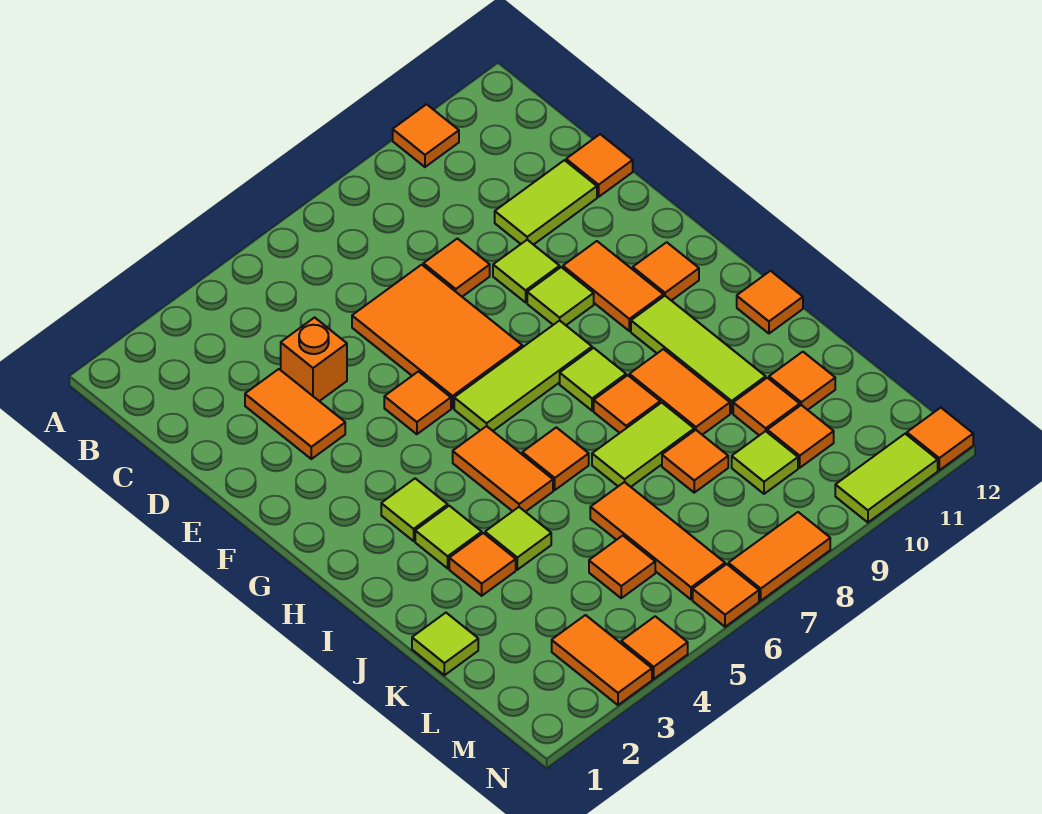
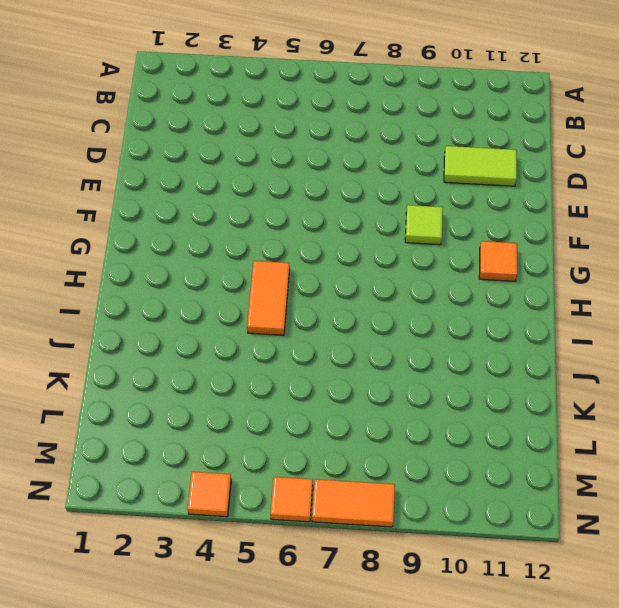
none -> orange 1x1 tile [393,104,459,167]
none -> orange 1x2 tile [245,369,345,459]
none -> orange 1x1 brick [281,318,347,401]
none -> orange 2x3 tile [352,265,522,408]

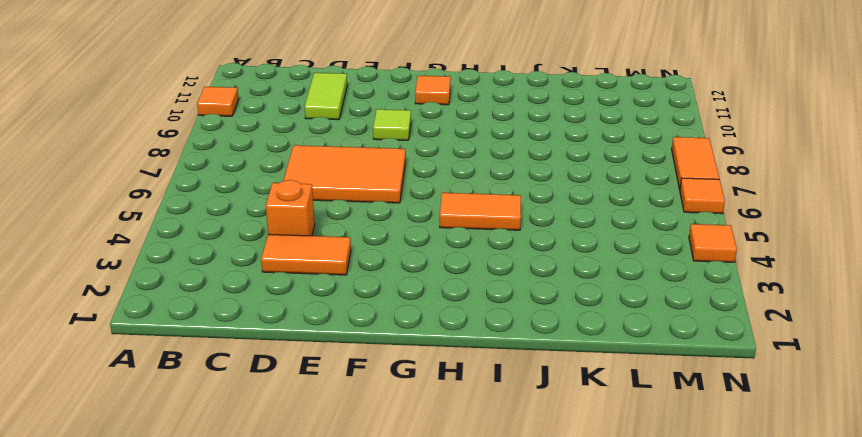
none -> orange 1x1 tile [423,239,490,297]
none -> orange 1x1 tile [566,134,633,197]
none -> lime 1x1 tile [493,240,560,302]
none -> orange 1x1 tile [384,372,451,434]

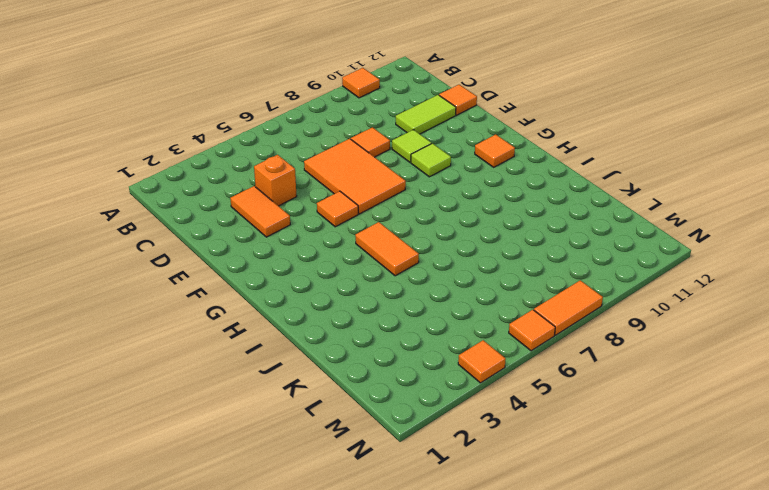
none -> orange 1x2 tile [563,241,663,331]
none -> lime 1x3 tile [454,320,592,431]
none -> lime 1x1 tile [381,478,448,541]
none -> lime 1x1 tile [560,348,626,411]

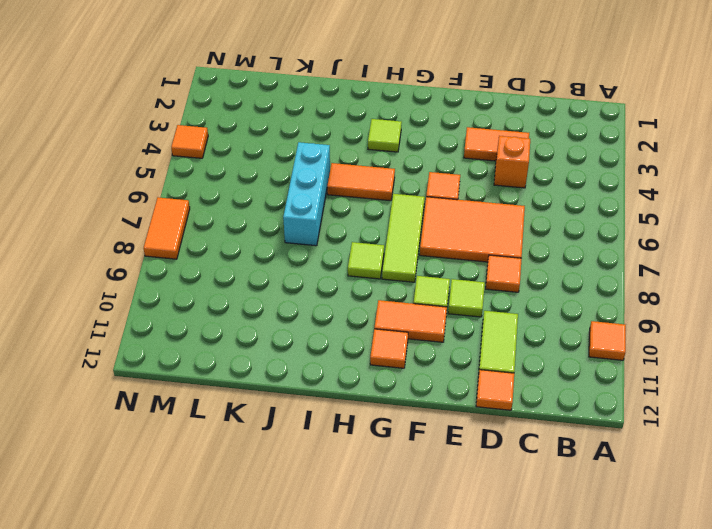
cyan 1x3 brick [283,142,330,246] -> lime 1x2 tile [592,403,694,487]
none -> lime 1x3 tile [631,296,766,413]
none -> lime 1x1 tile [415,506,482,568]
none -> orange 1x1 tile [522,427,589,490]
none -> orange 1x1 tile [594,375,660,433]

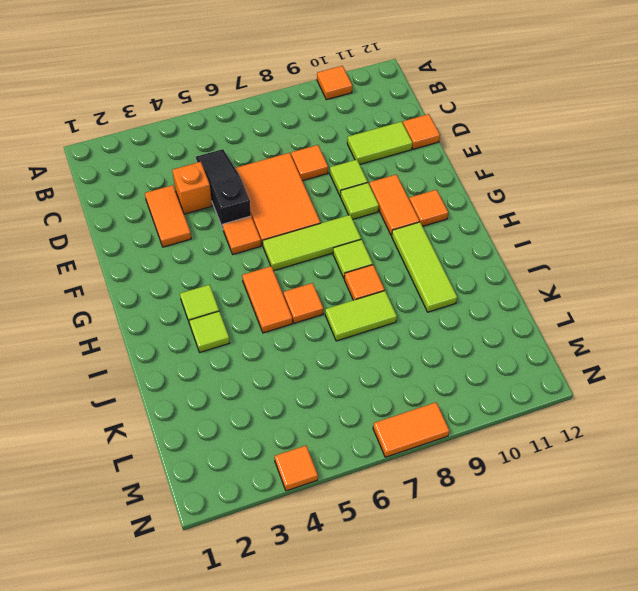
black 1x3 slope [196,149,251,228] -> none
none -> orange 1x2 tile [629,349,730,435]
none -> orange 1x1 tile [737,271,803,333]
none -> orange 1x1 tile [449,533,516,596]
none -> lime 1x1 tile [485,507,551,570]

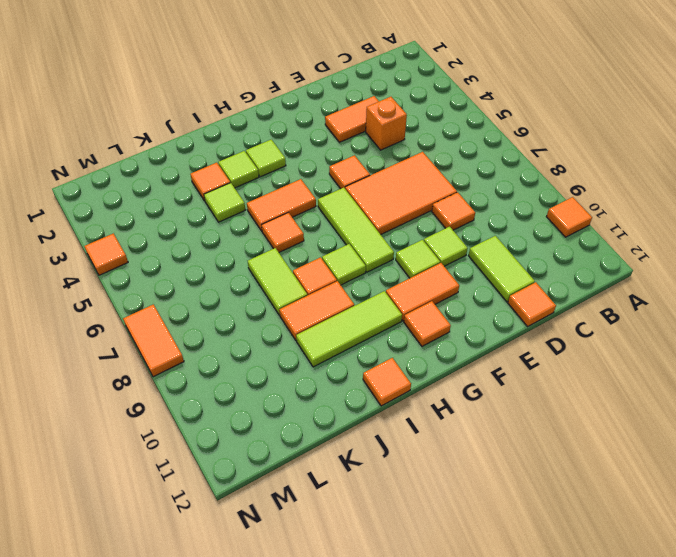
none -> lime 1x1 tile [412,613,478,675]
none -> orange 1x3 tile [590,482,725,599]
none -> orange 1x1 tile [662,430,728,493]
none -> orange 1x1 tile [733,378,800,435]

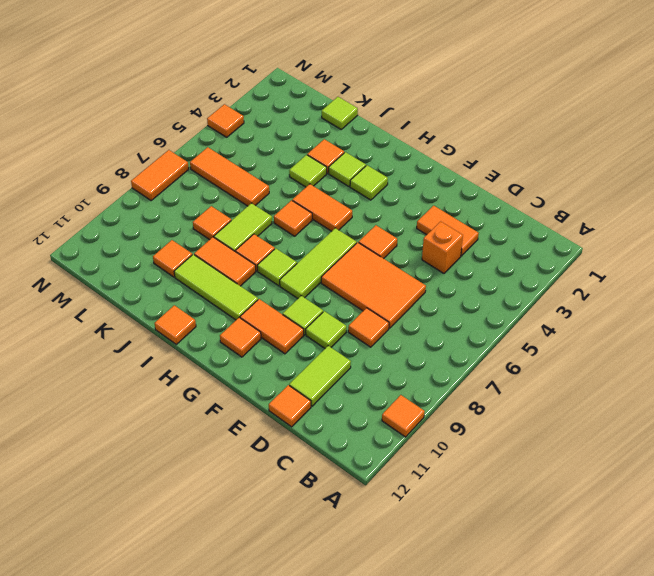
none -> orange 1x1 tile [769,352,835,410]
none -> orange 1x1 tile [589,536,655,598]
none -> lime 1x1 tile [732,431,798,494]
none -> orange 1x1 tile [767,405,834,468]

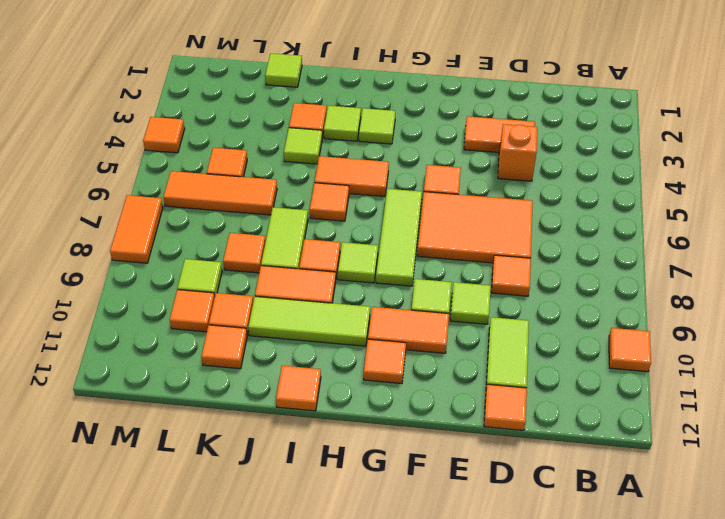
none -> orange 1x2 tile [552,615,652,705]
none -> orange 1x1 tile [693,564,759,627]
none -> lime 1x2 tile [835,434,938,522]
none -> orange 1x1 tile [907,408,973,470]

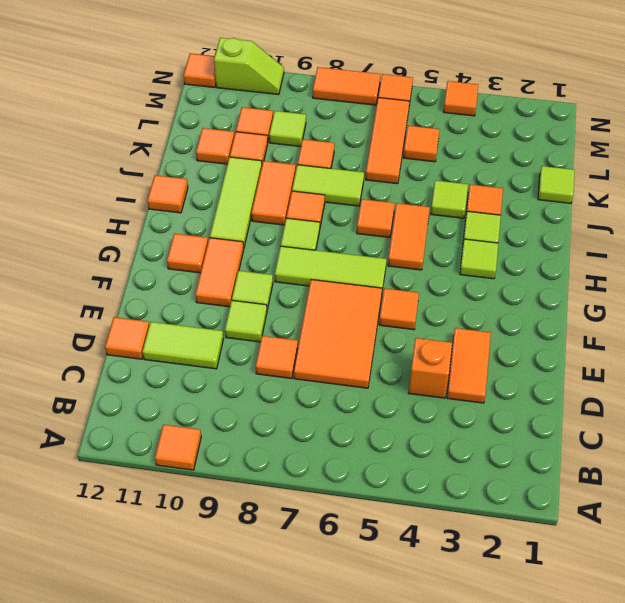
lime 1x2 slope [214,38,284,95] -> lime 1x2 tile [835,434,938,522]
none -> orange 1x2 tile [552,615,652,705]

